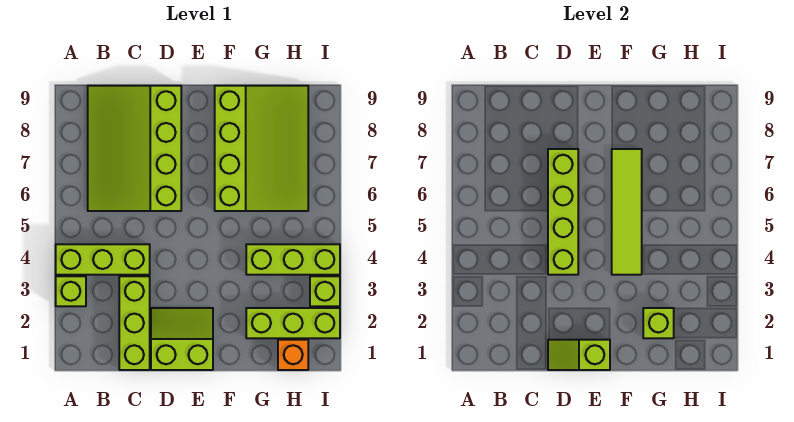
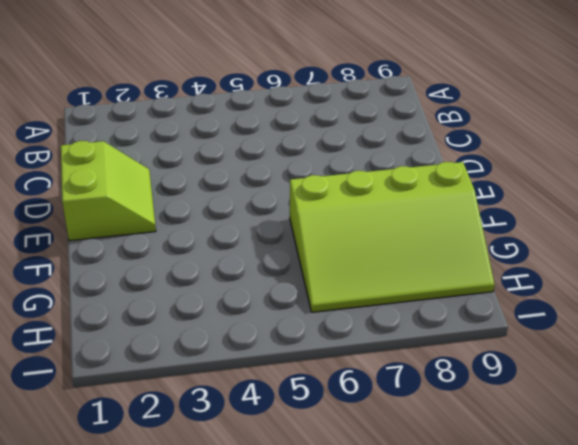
none -> lime 1x1 brick [56,276,86,306]
none -> lime 1x3 brick [56,244,150,275]
none -> lime 3x4 slope [88,86,181,211]

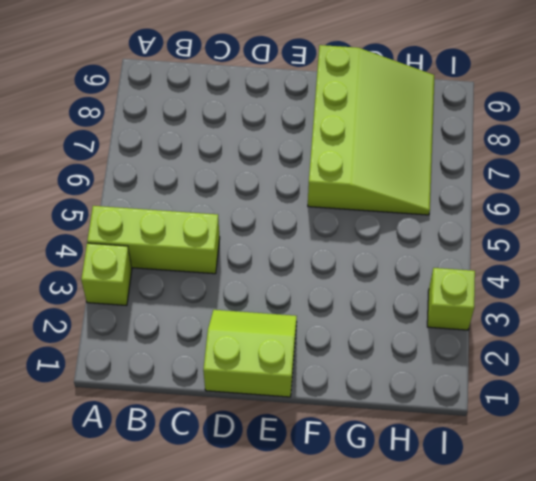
none -> lime 3x4 slope [88,86,181,211]
none -> lime 1x3 brick [119,276,150,370]
none -> lime 1x3 brick [246,308,340,338]

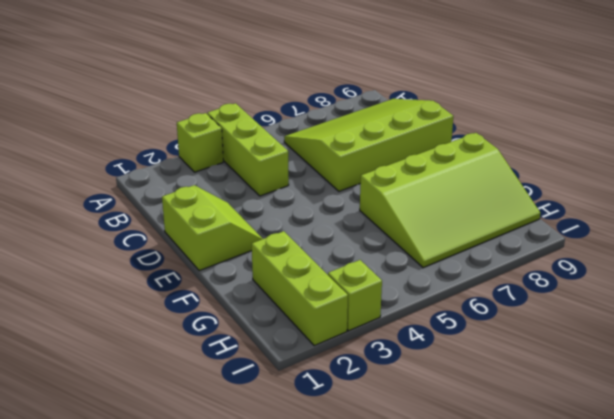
none -> lime 1x3 brick [119,276,150,370]
none -> lime 1x3 brick [246,244,340,275]
none -> orange 1x1 brick [278,340,308,370]

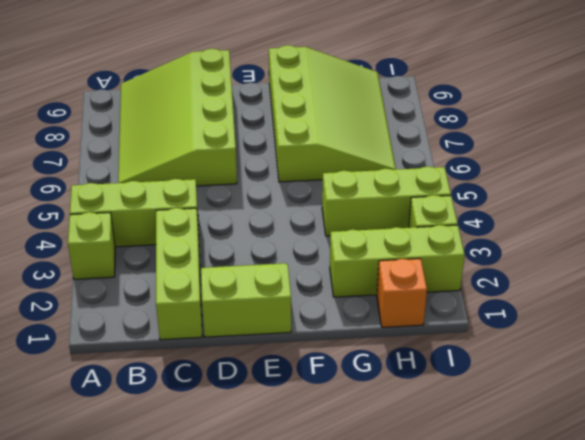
none -> lime 1x2 slope [548,340,610,370]
none -> lime 1x4 brick [548,149,578,275]
none -> lime 1x4 tile [612,149,642,275]

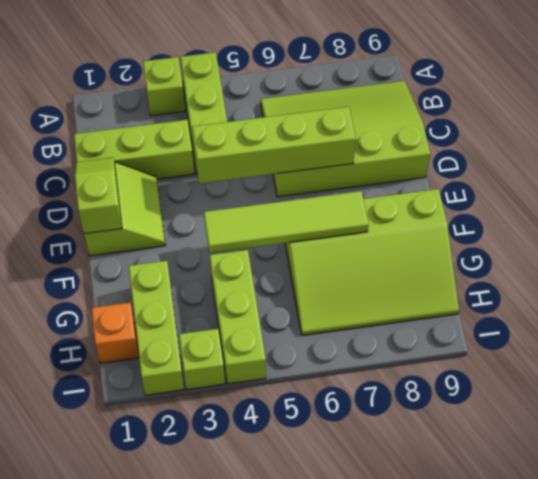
none -> lime 1x1 brick [643,308,674,338]

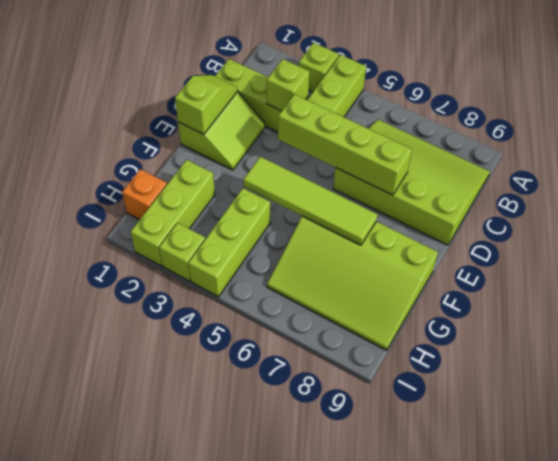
lime 1x1 brick [267,59,309,111] -> lime 1x1 brick moved to [643,308,674,338]

